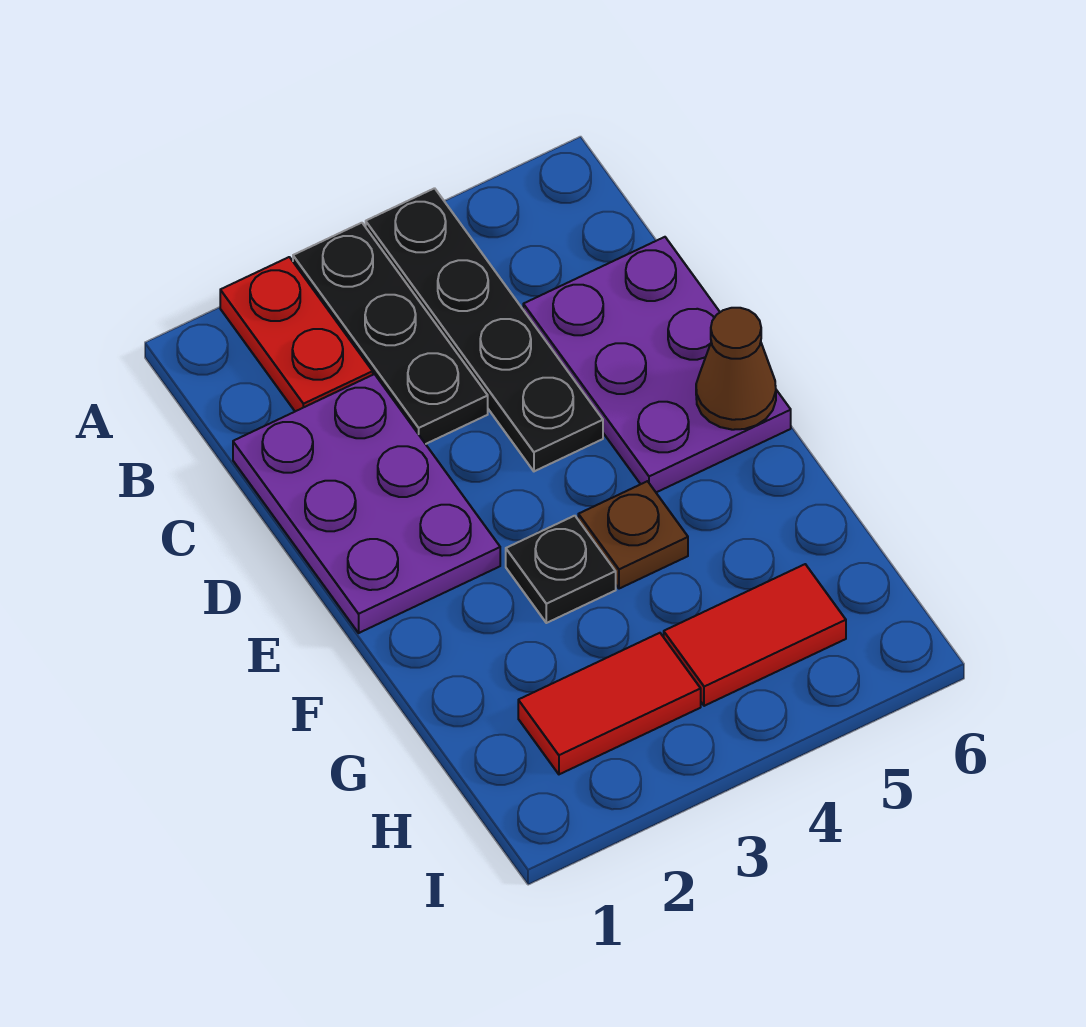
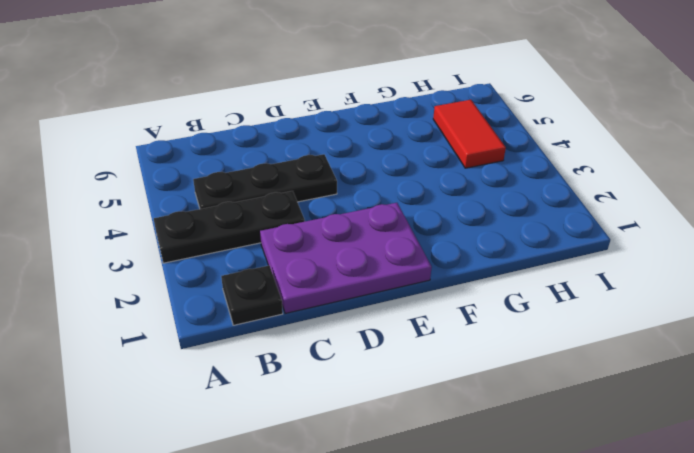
black 1x1 plate [221,266,283,325] -> black 1x1 plate moved to [506,516,616,623]
black 1x3 plate [193,154,337,209] -> black 1x4 plate [366,188,603,471]
none -> red 1x2 plate [220,257,373,411]
none -> purple 2x3 plate [523,237,791,492]

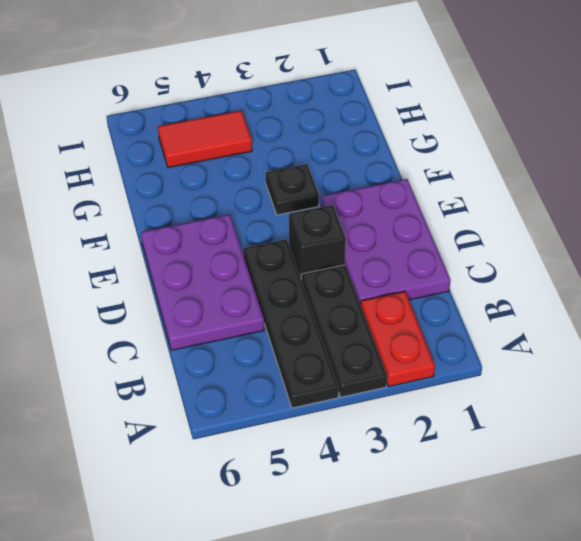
black 1x1 brick [289,205,346,278] -> none
none -> brown 1x1 plate [578,481,688,589]
none -> red 1x2 tile [518,633,701,774]

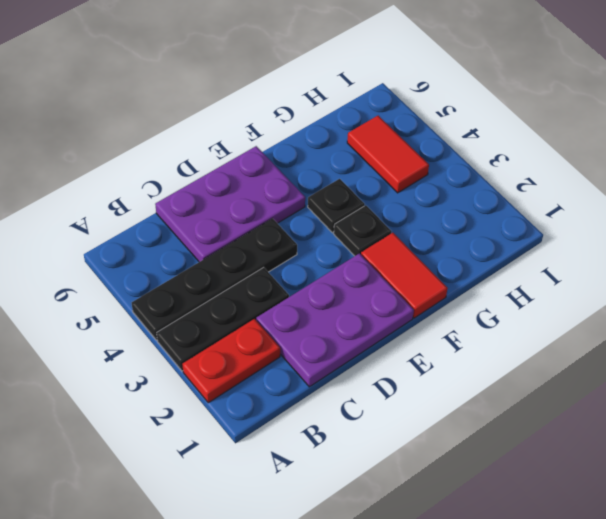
red 1x2 tile [361,233,448,318] -> red 1x2 tile moved to [518,633,701,774]
black 1x1 plate [308,179,365,233] -> brown 1x1 plate [578,481,688,589]
none -> brown 1x1 cone [696,308,776,430]

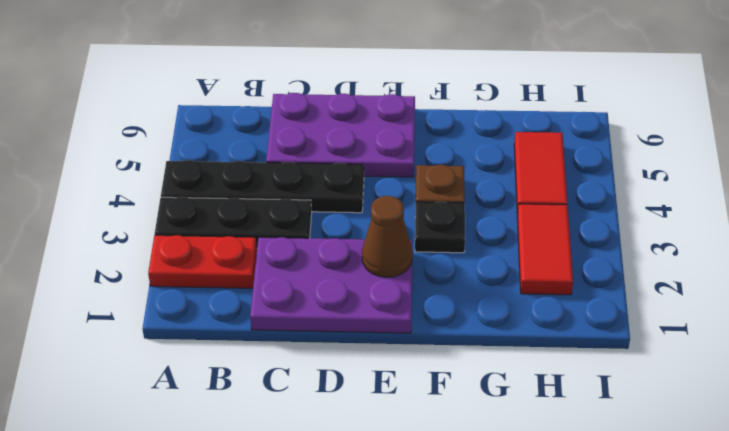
brown 1x1 cone [362,196,413,277] -> brown 1x1 cone moved to [696,308,776,430]

